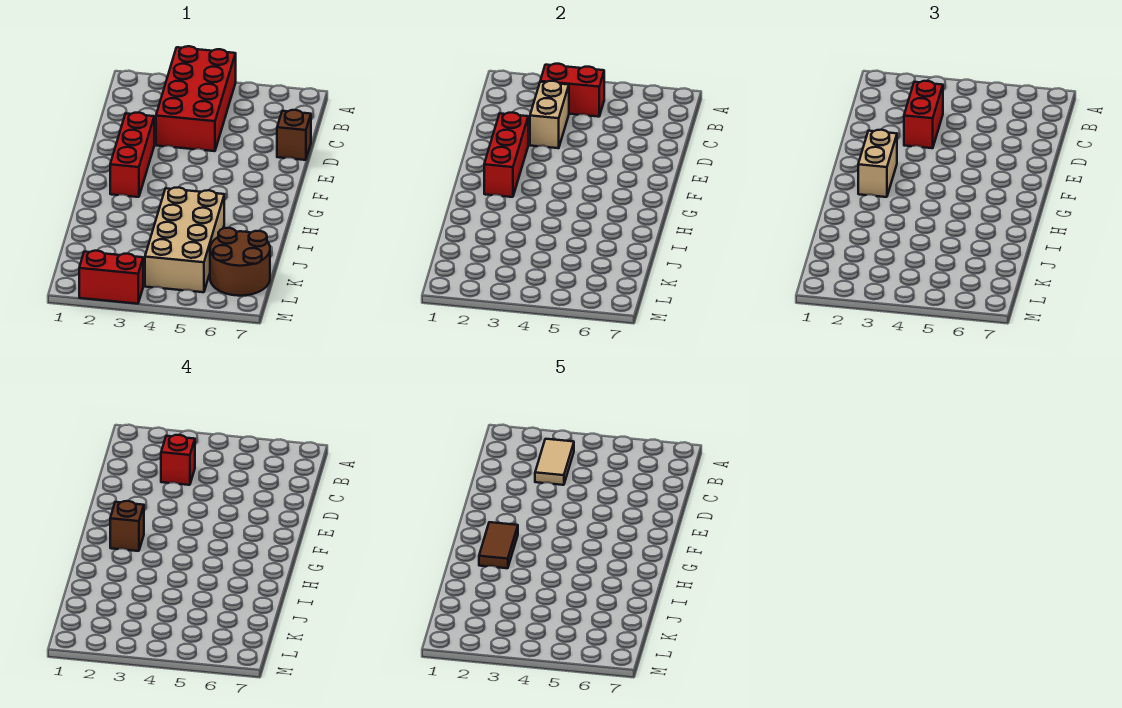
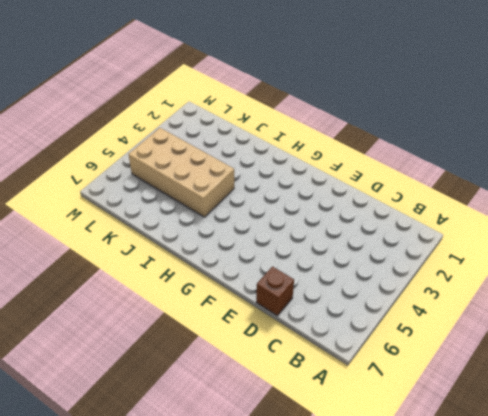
none -> red 2x4 brick [156,46,236,151]
none -> red 1x3 brick [110,113,154,197]
none -> brown 2x2 round brick [210,228,270,296]

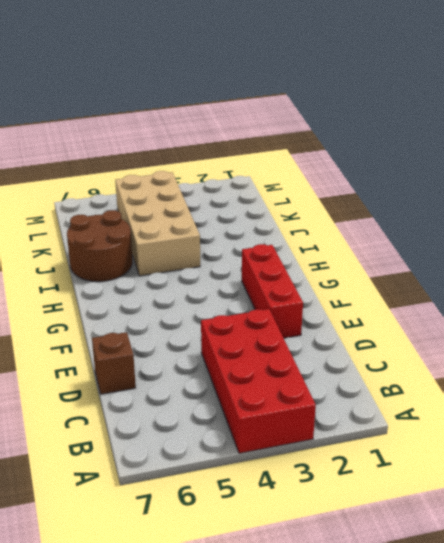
brown 2x2 round brick [67,210,132,282] -> brown 2x2 round brick moved to [210,228,270,296]
none -> red 1x2 brick [79,251,143,304]
none -> red 1x2 brick [540,64,604,117]
none -> tan 1x2 brick [530,81,569,148]

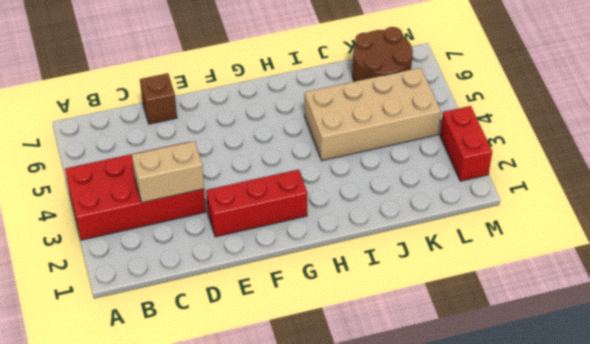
none -> red 1x2 brick [540,64,604,117]
none -> red 1x3 brick [484,113,528,197]
none -> red 1x2 brick [904,81,943,148]

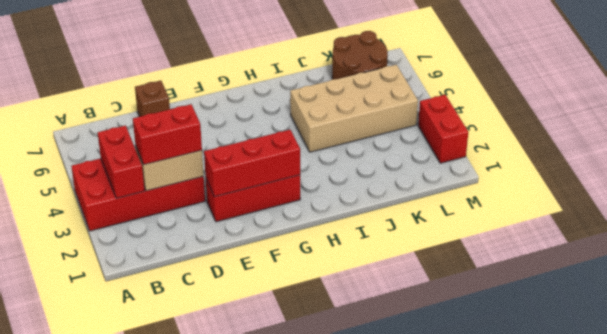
none -> tan 1x2 brick [858,130,897,197]
none -> red 1x1 brick [161,435,195,485]
none -> brown 1x1 brick [110,501,144,551]

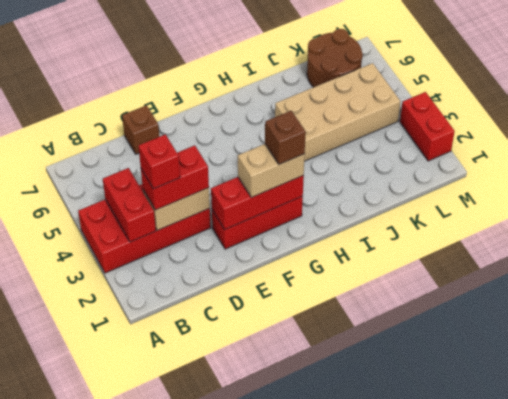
none -> tan 1x2 tile [535,439,574,485]
none -> brown 1x2 tile [479,522,518,568]

